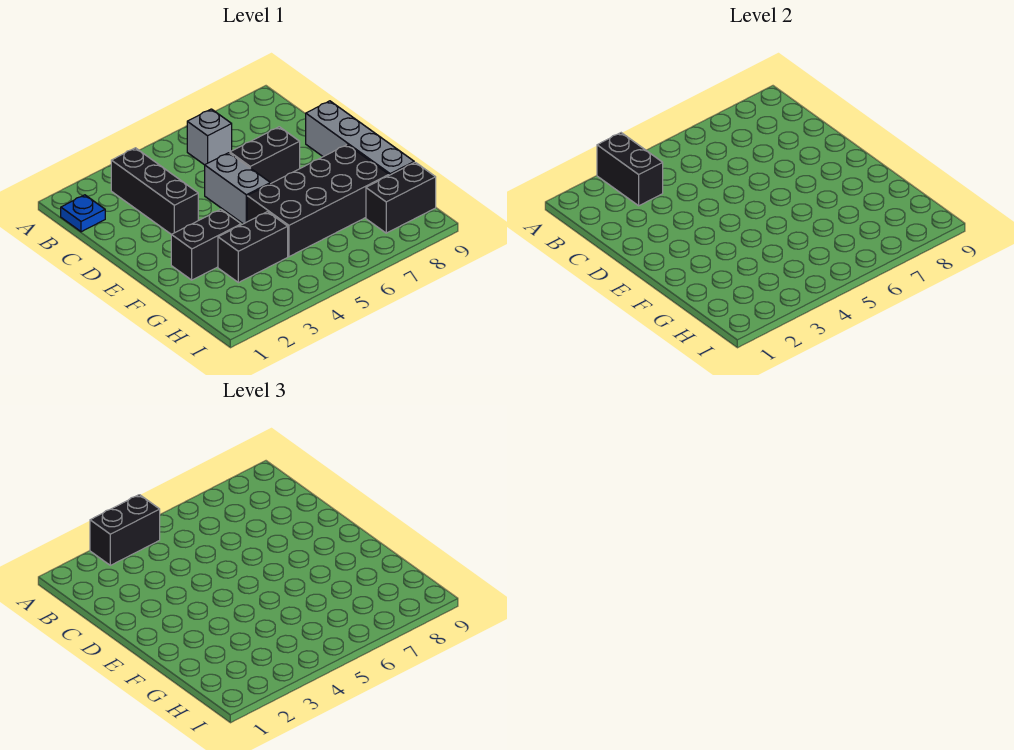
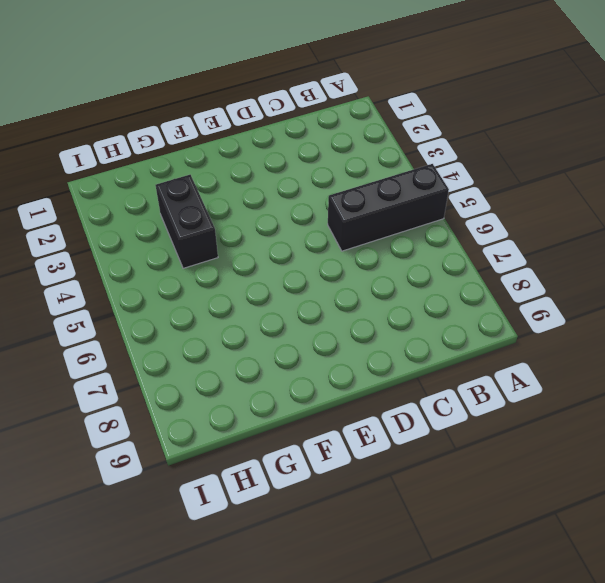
black 1x3 brick [328,164,449,251] -> black 1x3 brick moved to [111,148,198,234]
none -> blue 1x1 plate [61,195,105,232]
none -> grey 1x1 brick [187,109,232,165]
none -> grey 1x2 brick [205,153,270,224]

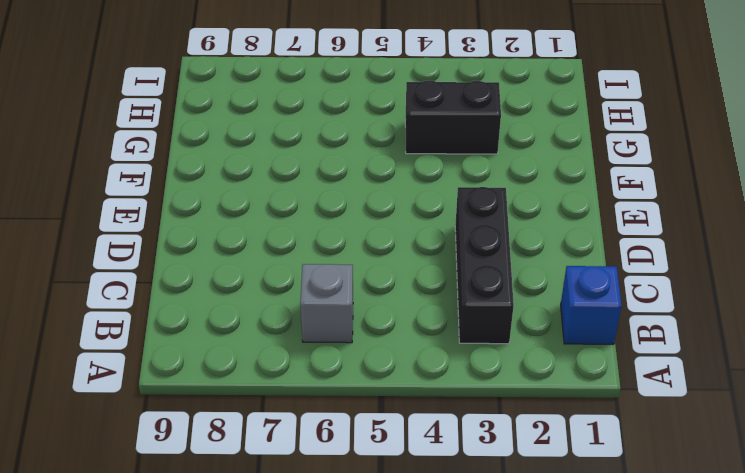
blue 1x1 brick [561,266,622,344] -> blue 1x1 plate [61,195,105,232]
none -> grey 1x2 brick [205,153,270,224]
none -> black 1x2 brick [230,127,300,184]
none -> grey 1x4 brick [306,101,414,175]

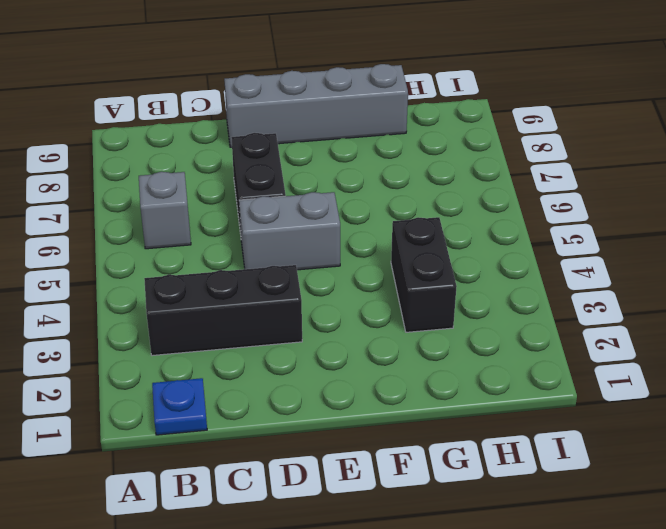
none -> black 1x2 brick [171,209,241,280]
none -> black 2x4 brick [247,145,389,257]
none -> black 1x2 brick [366,162,436,233]

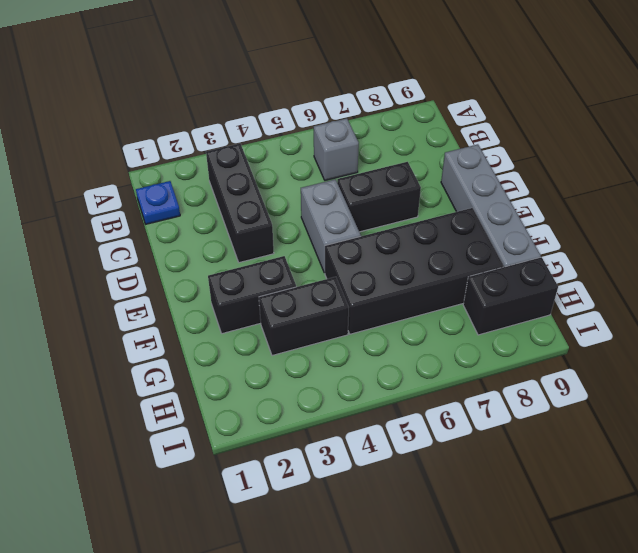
none -> black 1x2 brick [597,133,663,206]
none -> black 1x2 brick [90,495,160,565]

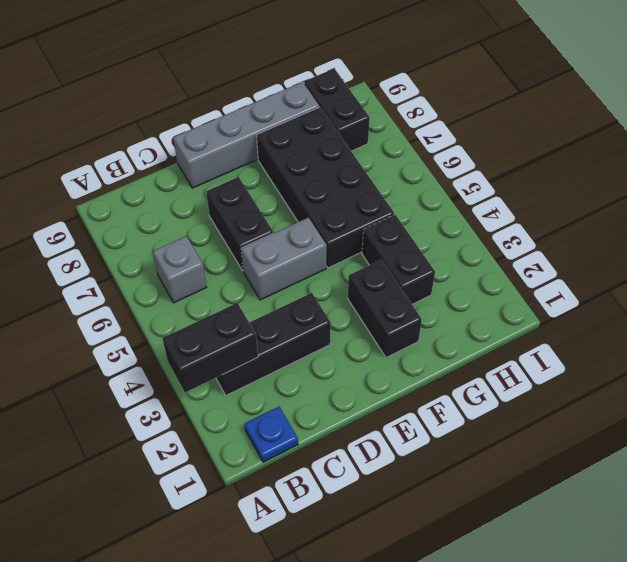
none -> black 1x2 brick [90,495,160,565]

